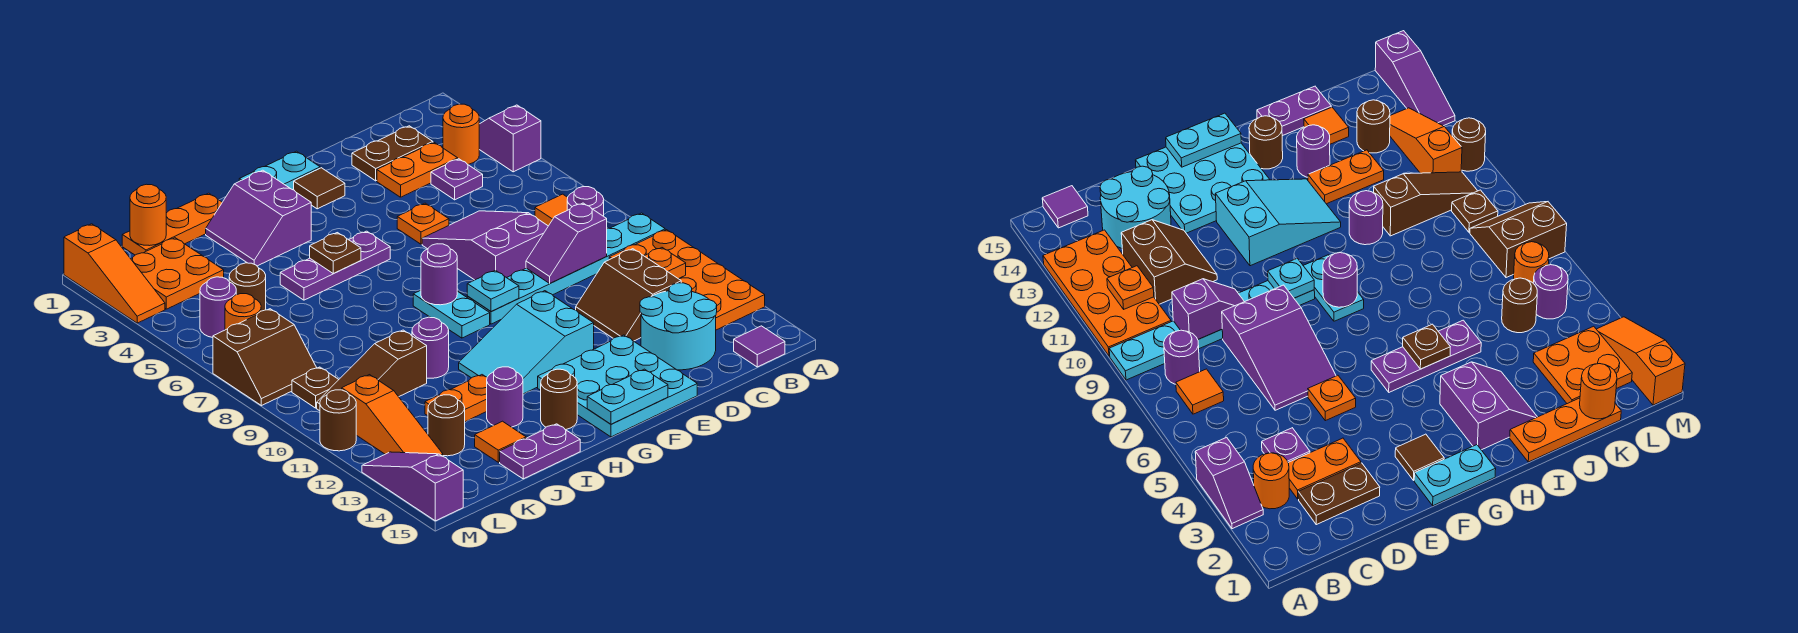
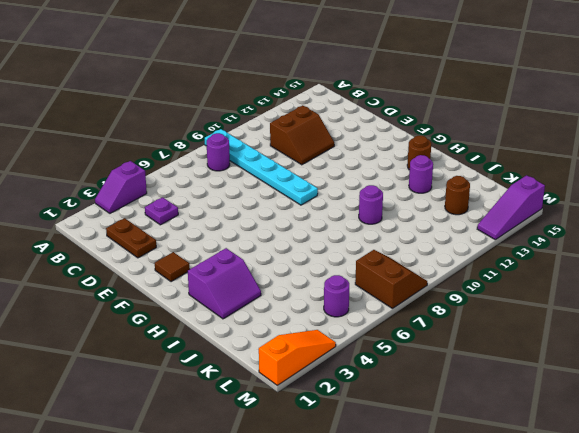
none -> orange 2x4 plate [609,230,765,330]
none -> orange 1x1 round brick [443,104,479,164]
none -> orange 1x1 tile [535,194,568,226]
none -> purple 1x1 tile [734,326,785,367]

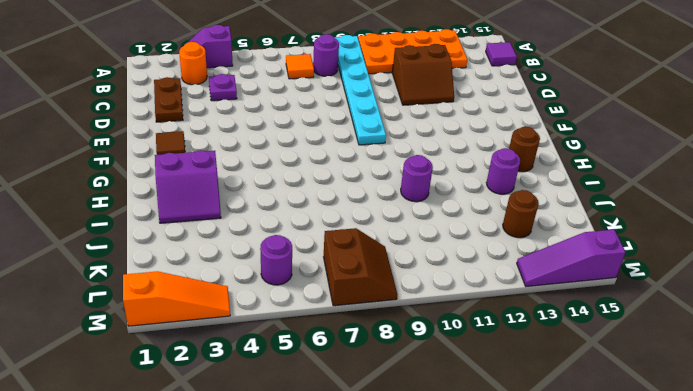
none -> orange 1x2 plate [377,142,458,197]
none -> cyan 2x2 round brick [640,283,717,370]
none -> purple 2x3 slope [422,211,548,280]
none -> orange 1x1 plate [397,203,449,244]

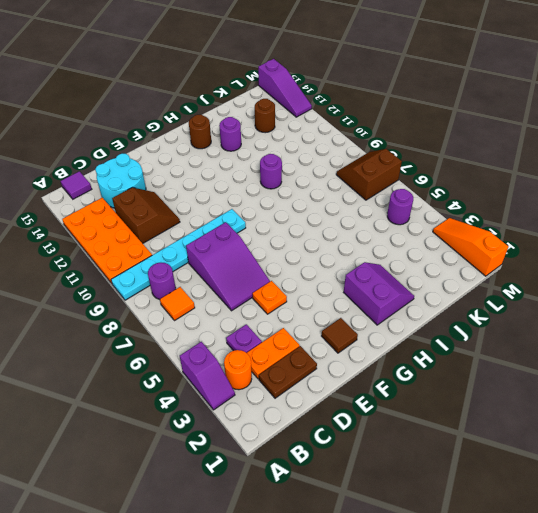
none -> cyan 3x3 plate [538,335,697,437]
none -> cyan 1x2 plate [239,151,320,190]
none -> cyan 2x3 slope [459,291,594,394]
none -> purple 1x3 plate [280,231,390,300]

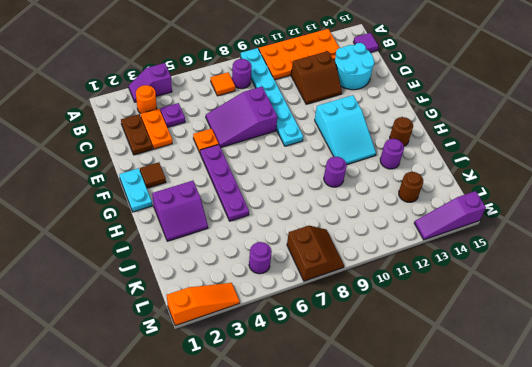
purple 1x4 plate [200,144,249,221] -> purple 1x3 plate [280,231,390,300]
none -> cyan 3x3 plate [538,335,697,437]
none -> cyan 1x2 plate [413,290,490,338]
none -> orange 1x3 plate [122,193,222,255]
none -> orange 1x2 plate [425,375,487,422]

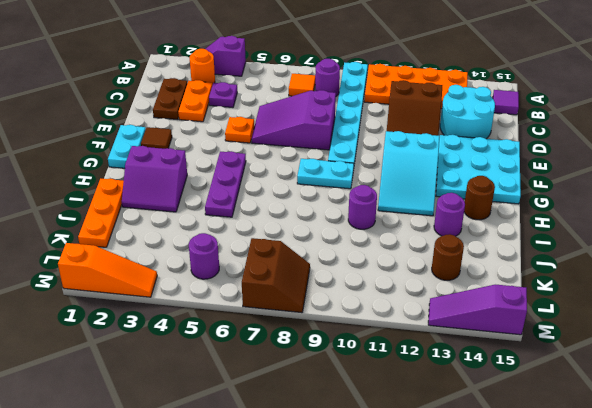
none -> orange 1x2 plate [425,375,487,422]
none -> purple 1x2 plate [500,424,580,479]
none -> brown 1x3 slope [317,330,427,411]
none -> orange 1x1 tile [475,421,526,462]

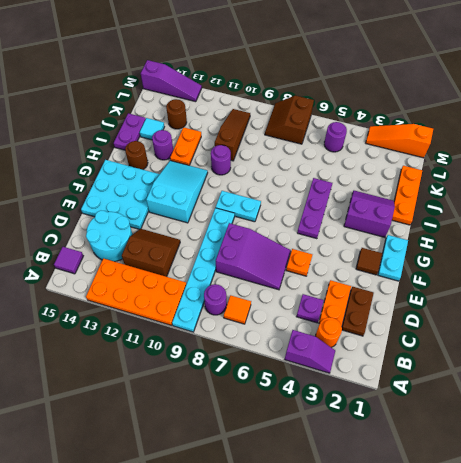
cyan 1x1 tile [140,118,164,140] -> orange 1x1 tile [475,421,526,462]
none -> orange 2x2 plate [131,238,224,309]
none -> brown 1x1 round brick [229,263,266,311]
none -> orange 1x1 round brick [225,294,261,330]
none -> brown 1x1 plate [292,367,339,408]

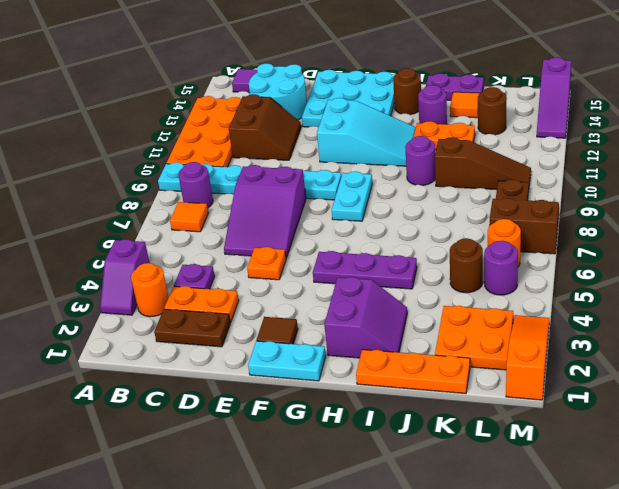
none -> orange 1x3 slope [342,375,443,456]
none -> brown 1x1 round brick [320,390,356,451]
none -> orange 1x1 plate [645,248,686,279]
none -> purple 1x2 slope [526,203,607,283]

